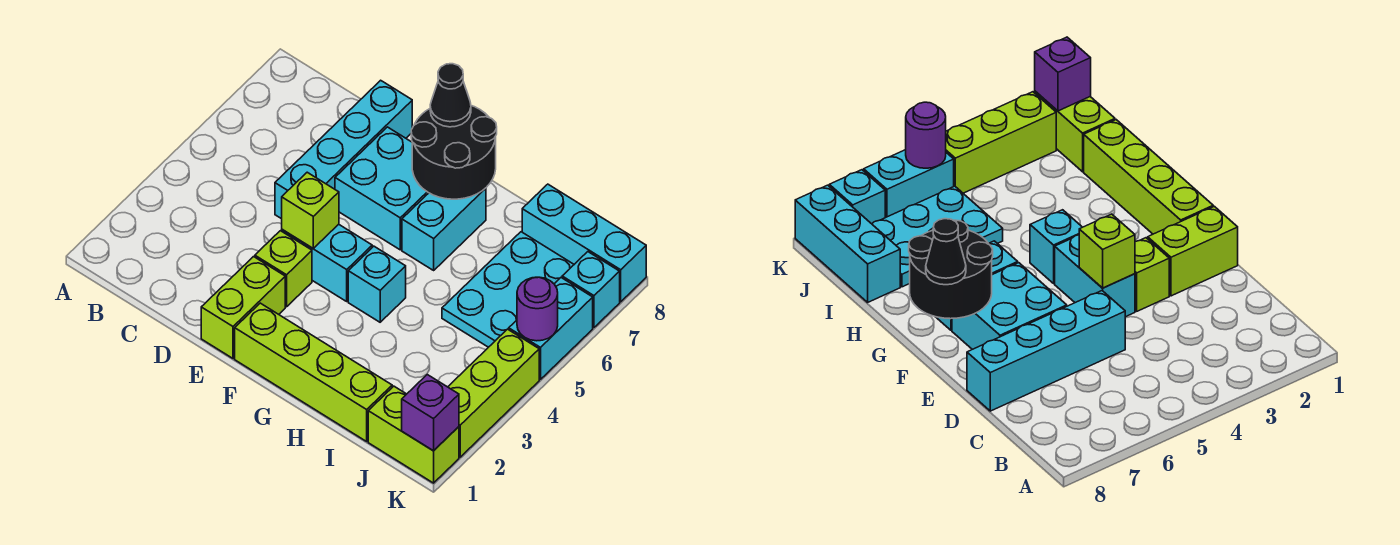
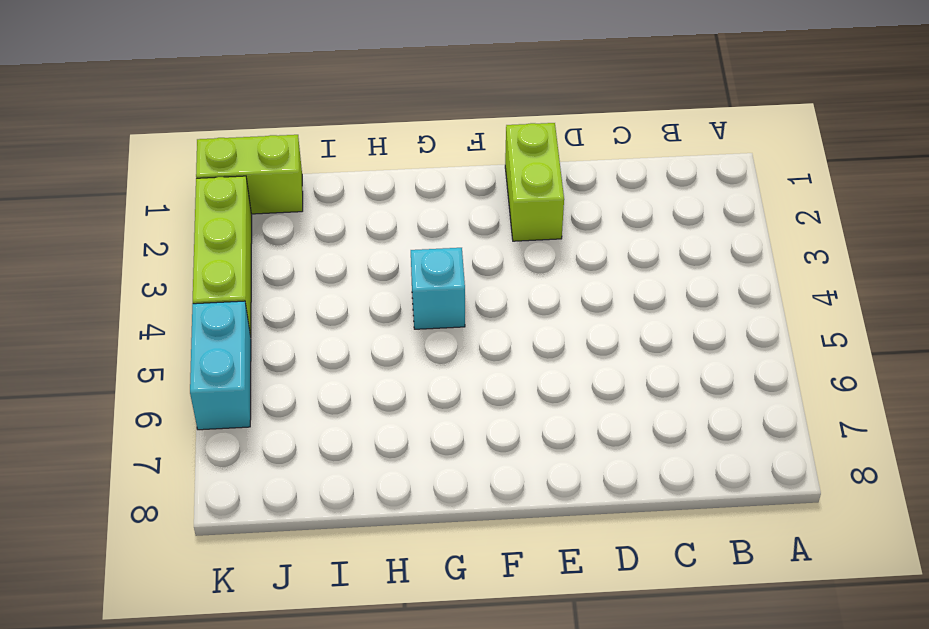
none -> cyan 1x4 brick [275,80,412,219]
none -> lime 1x1 brick [255,231,312,307]
none -> cyan 1x2 brick [282,224,372,301]

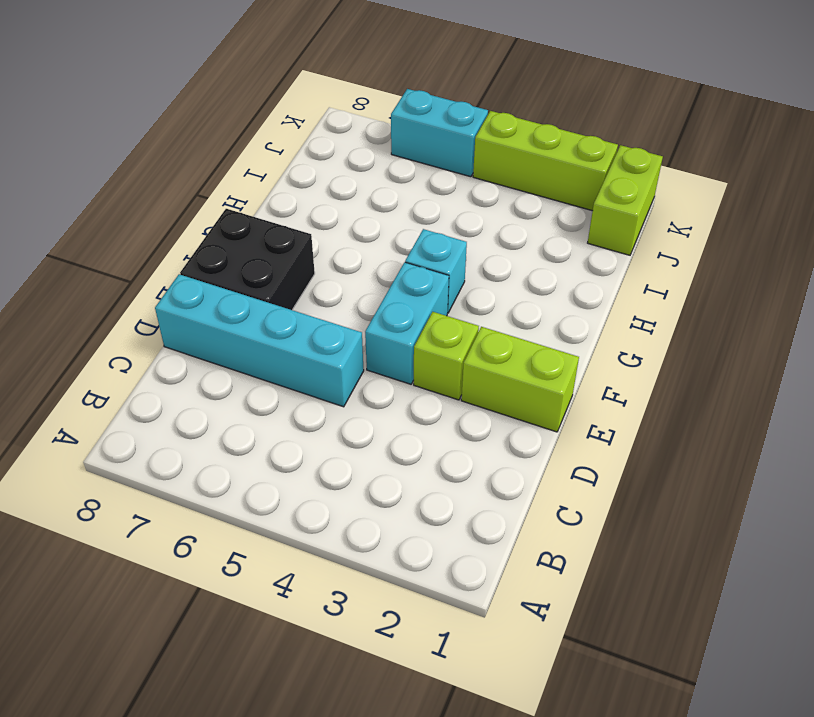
black 2x2 brick [180,209,315,310] -> cyan 2x2 brick [335,127,428,250]
none -> lime 1x4 brick [235,303,392,441]
none -> cyan 1x2 brick [402,188,486,270]
none -> cyan 2x3 plate [442,232,574,347]

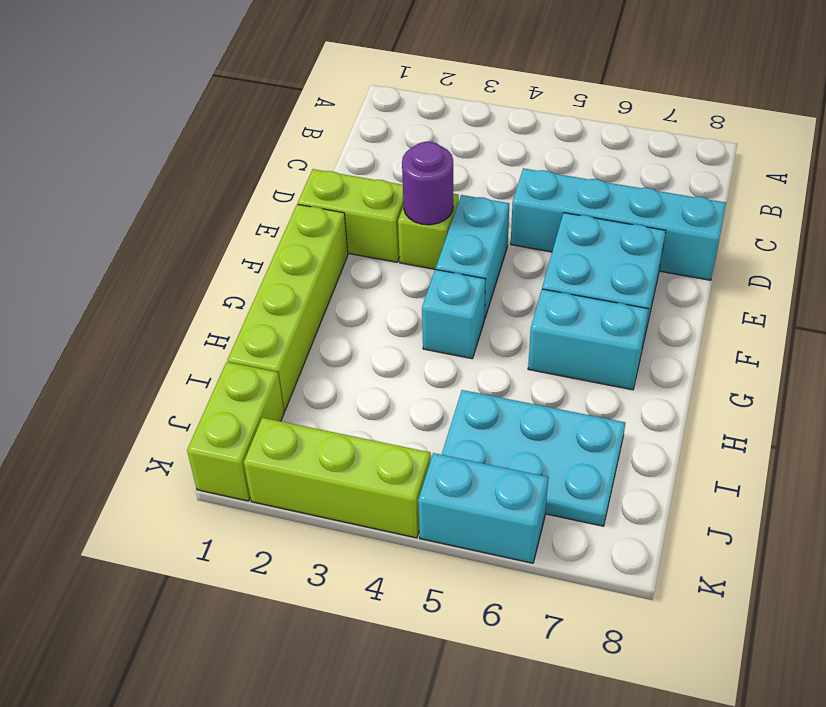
purple 1x1 round brick [402,142,453,225] -> purple 1x1 round brick moved to [517,277,558,341]
none -> cyan 1x3 brick [522,184,646,302]
none -> cyan 1x1 brick [562,252,620,328]
none -> lime 1x1 brick [282,172,339,248]

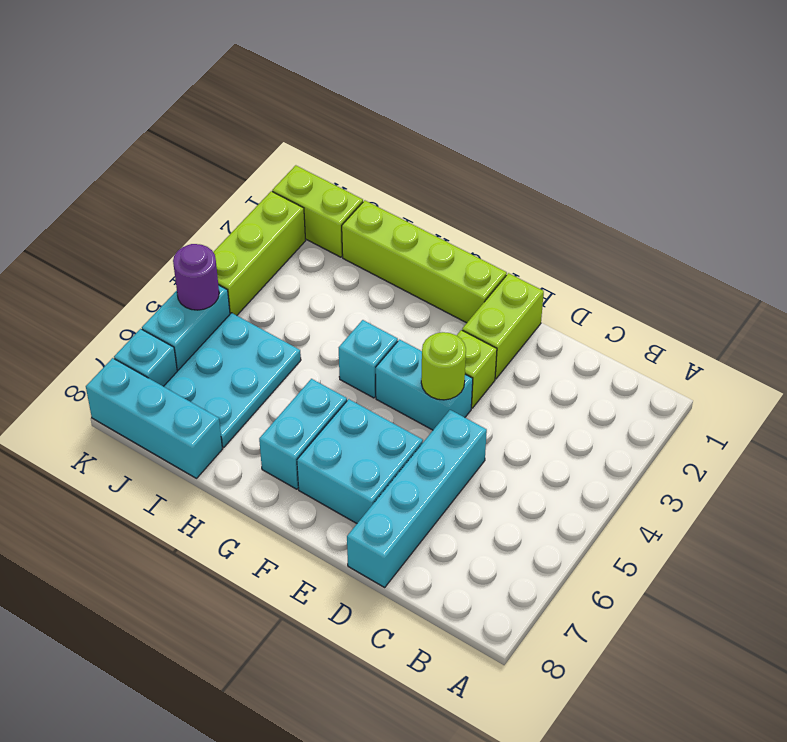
lime 1x1 round brick [421,332,466,400] -> lime 1x1 brick [282,172,339,248]
none -> black 2x2 round brick [411,106,497,199]
none -> purple 1x1 brick [402,375,459,451]
none -> black 1x1 cone [430,64,471,127]

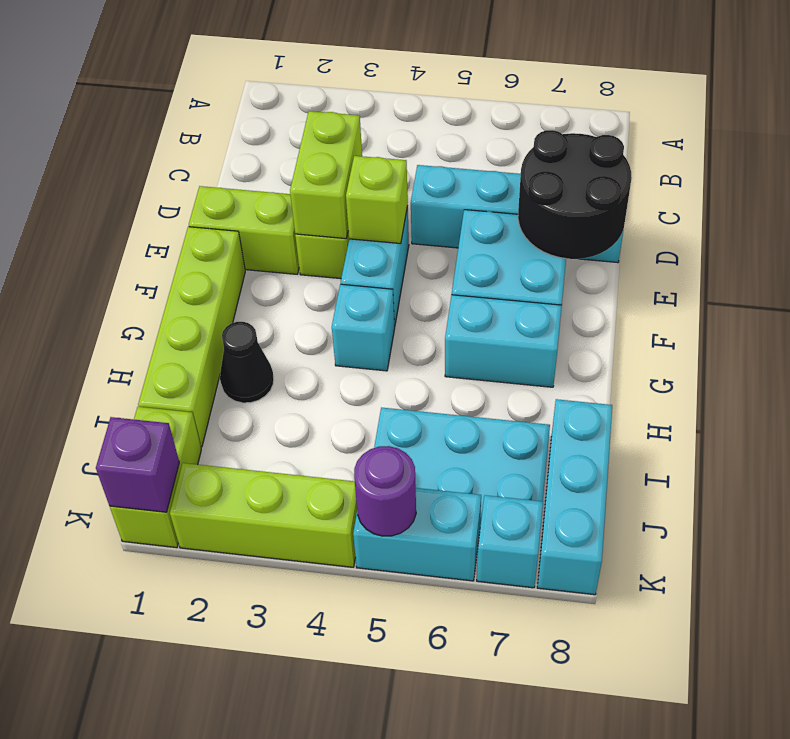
lime 1x2 brick [290,111,362,239] -> none
black 2x2 round brick [518,130,632,259] -> black 2x2 round brick moved to [411,106,497,199]
black 1x1 cone [220,322,274,403] -> black 1x1 cone moved to [430,64,471,127]

